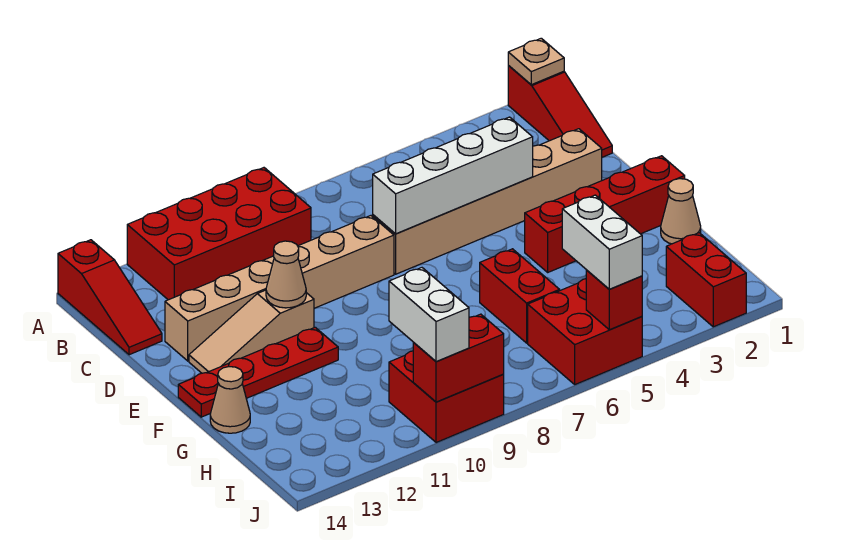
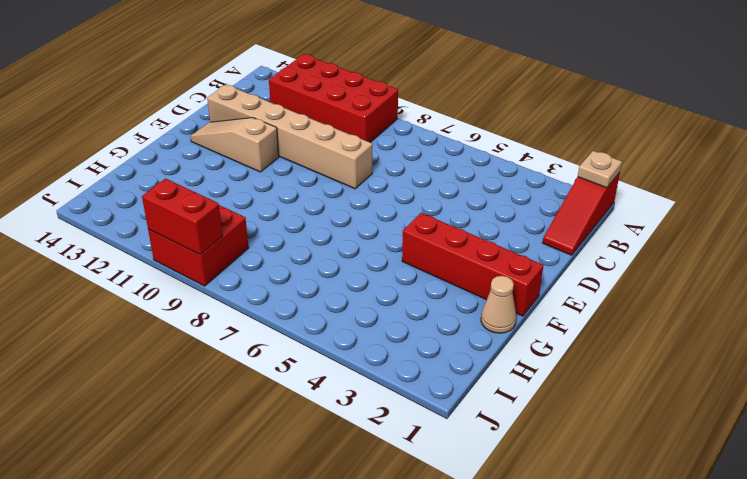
none -> red 1x3 slope [58,240,162,355]
none -> tan 1x6 brick [373,129,602,274]
none -> red 1x4 plate [178,327,338,417]

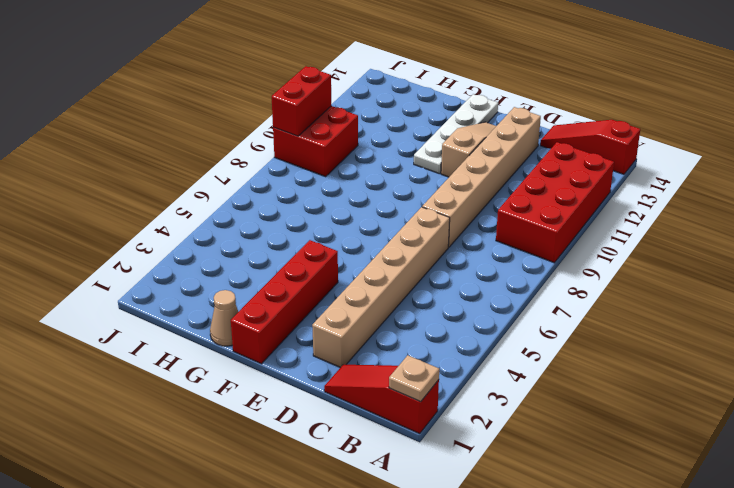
white 1x4 plate [414,94,498,174] -> red 1x4 plate [178,327,338,417]
none -> red 1x2 brick [480,249,560,343]
none -> tan 1x1 cone [210,367,250,433]
none -> red 1x2 brick [666,233,746,327]

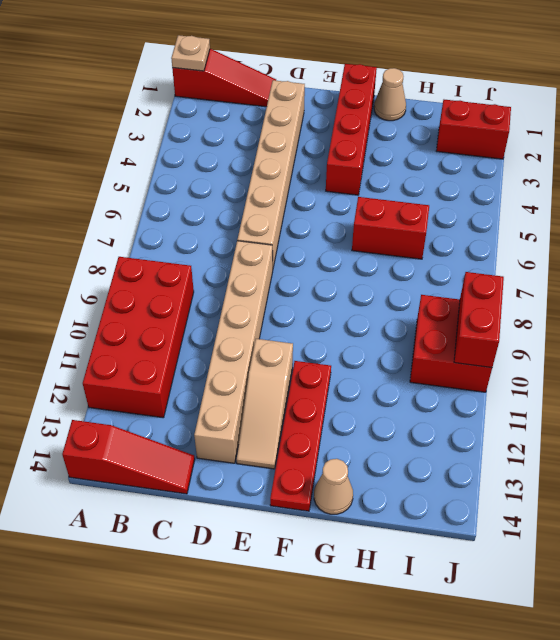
none -> red 2x2 brick [528,279,642,384]
none -> white 1x4 brick [373,117,533,234]
none -> tan 1x1 cone [266,241,306,308]

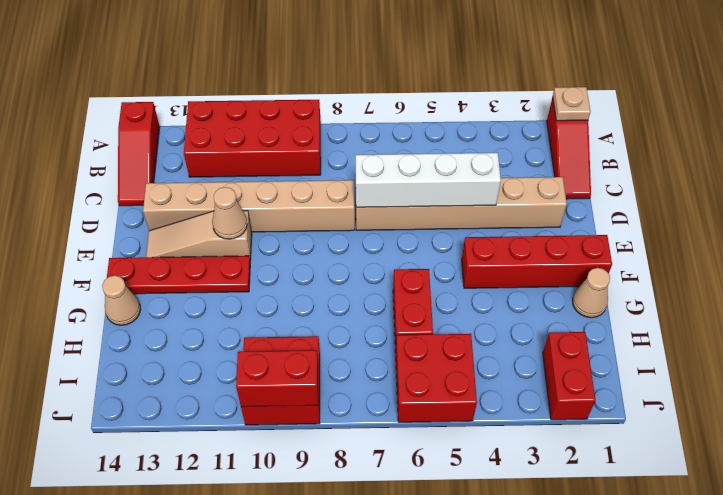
none -> red 1x1 brick [586,270,642,330]
none -> white 1x2 brick [562,195,642,289]
none -> white 1x2 brick [389,268,469,362]

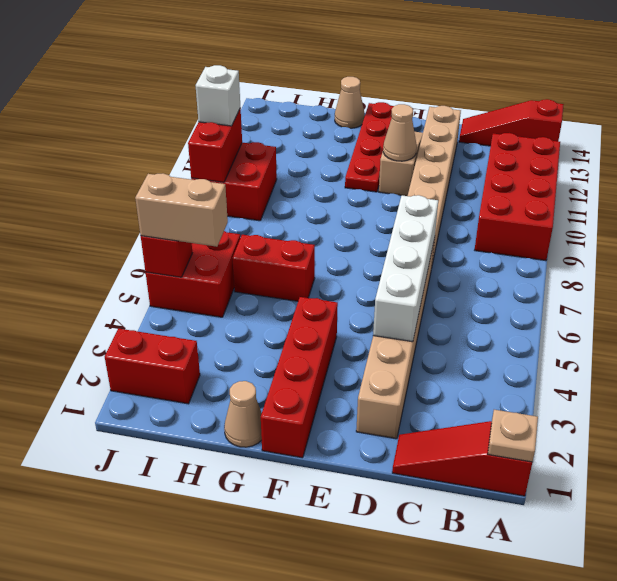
tan 1x2 brick [135,173,228,247] -> white 1x2 brick [562,195,642,289]
white 1x1 brick [196,65,240,126] -> white 1x2 brick [389,268,469,362]

